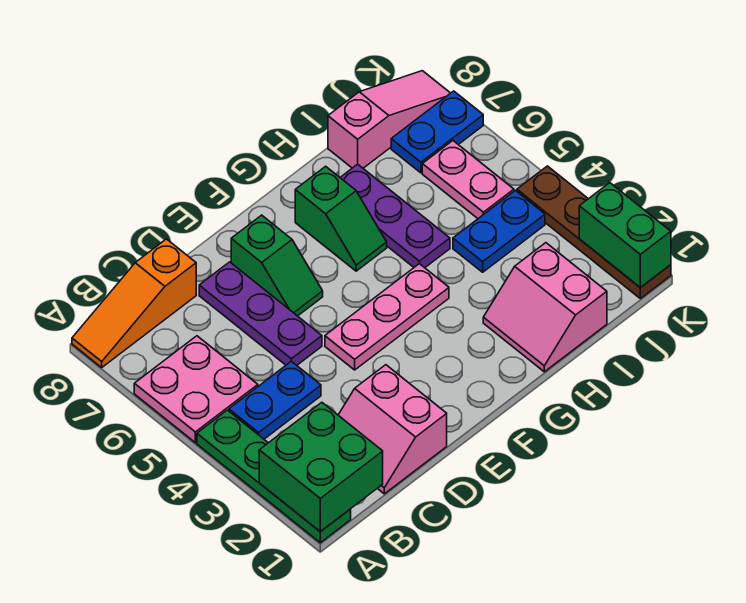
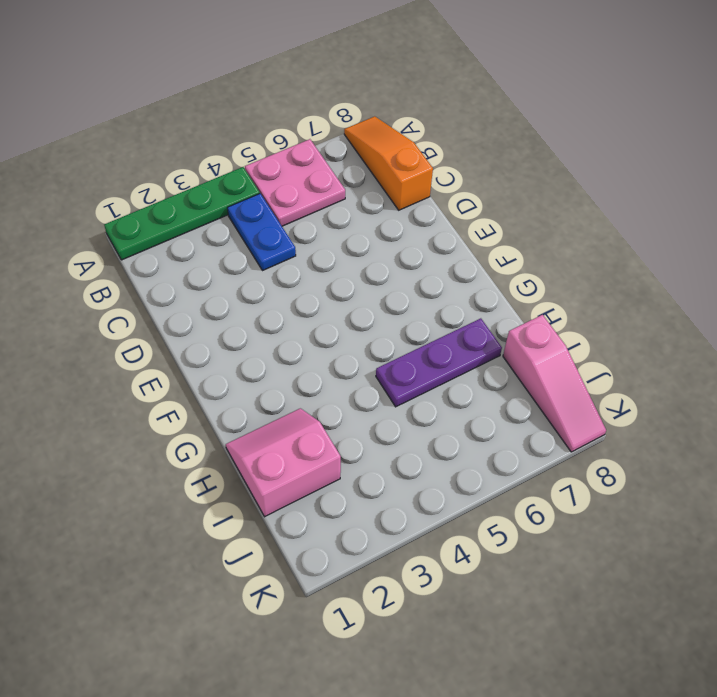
none -> pink 2x2 slope [339,365,447,494]
none -> purple 1x3 plate [199,262,322,365]
none -> pink 1x3 plate [325,264,449,370]

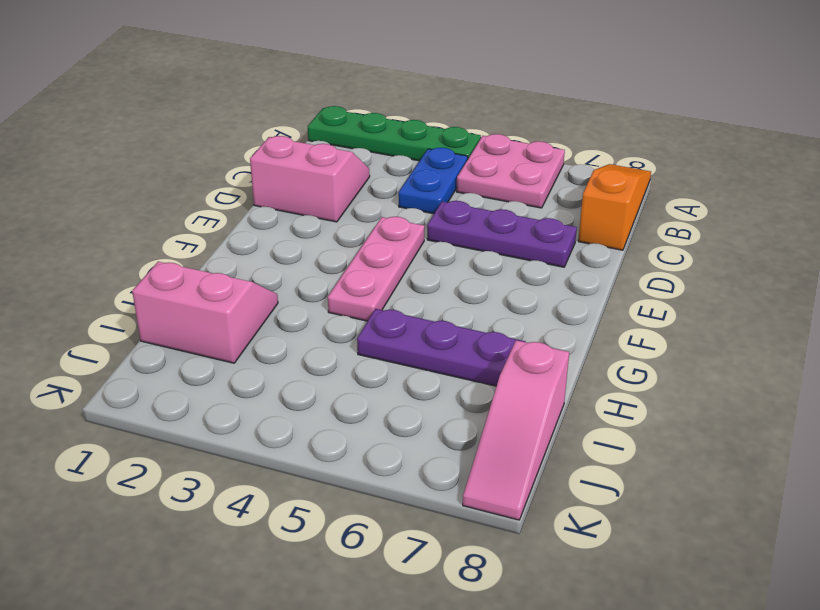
none -> green 1x2 slope [231,215,323,316]
none -> green 1x2 slope [295,166,387,271]
none -> blue 1x2 plate [453,191,545,272]

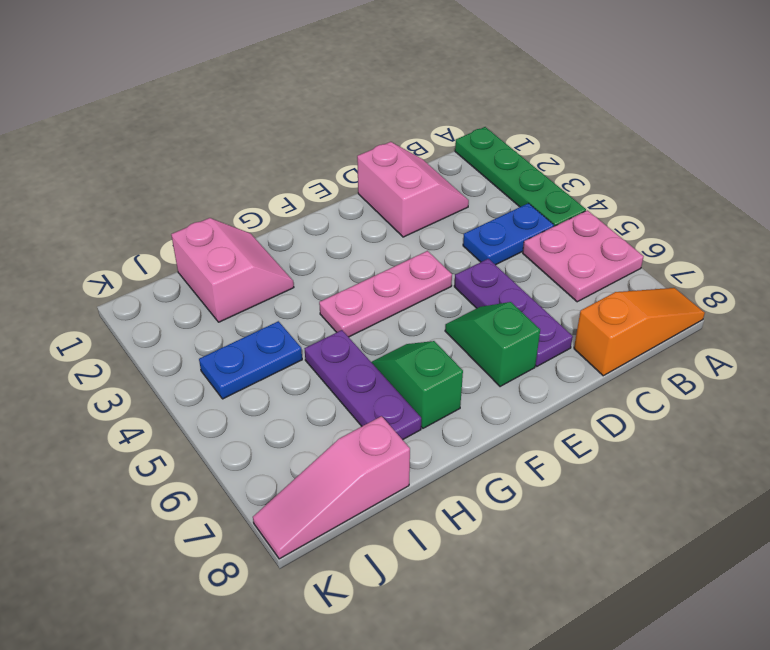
none -> pink 1x2 plate [422,141,514,218]
none -> blue 1x2 plate [391,91,483,173]
none -> brown 1x4 plate [517,166,671,298]

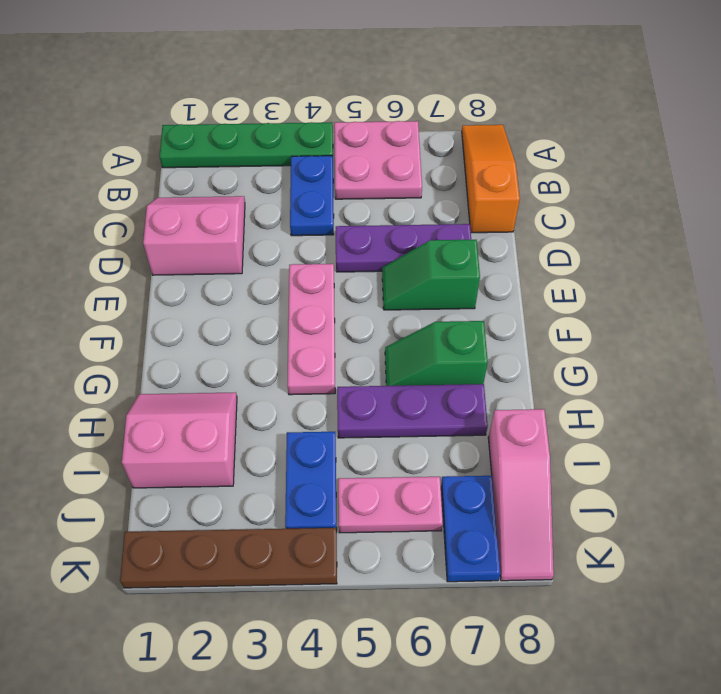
none -> green 2x2 brick [259,402,383,532]
none -> green 1x2 brick [579,183,671,288]

